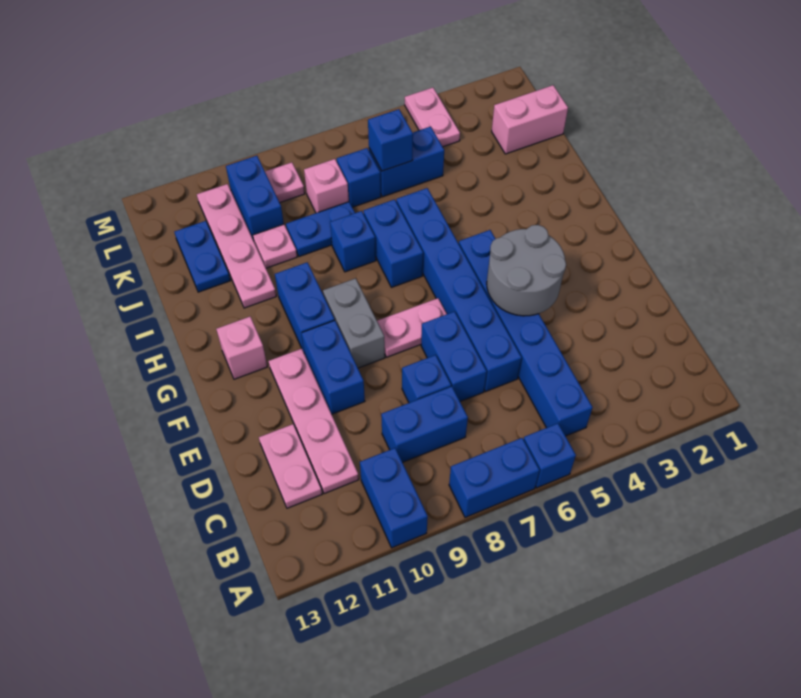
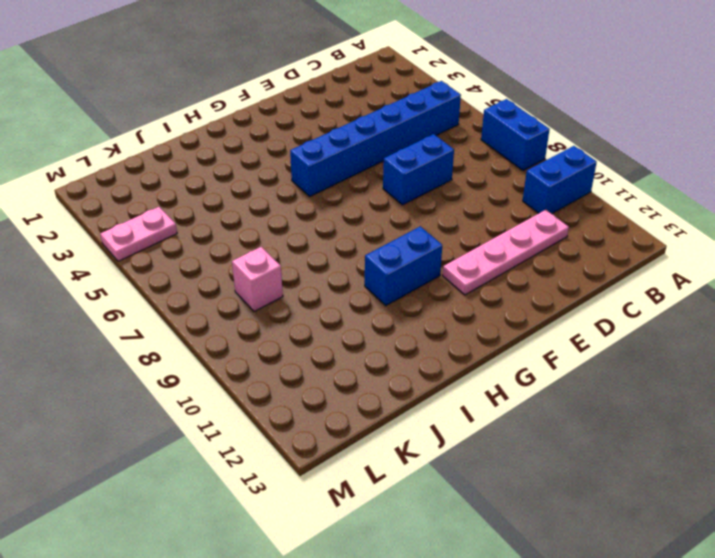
none -> blue 1x1 brick [524,423,576,488]
none -> blue 1x2 brick [381,386,468,462]
none -> pink 1x2 plate [259,424,322,508]
none -> blue 1x6 brick [396,188,522,391]

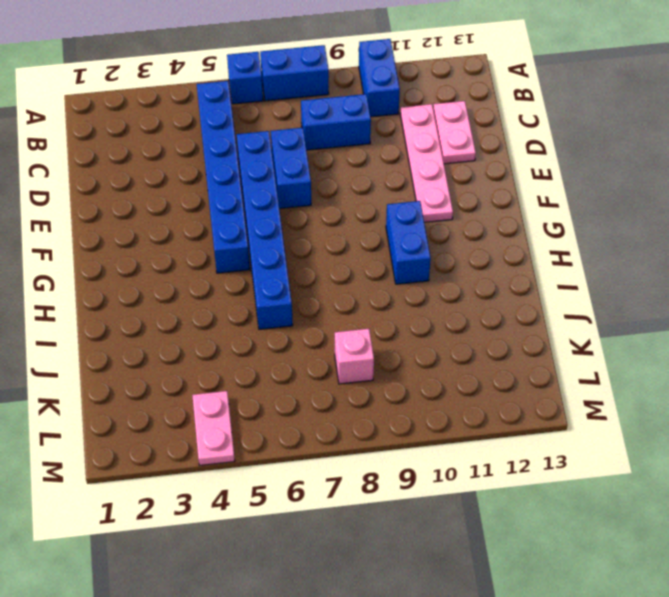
none -> blue 1x1 brick [402,355,451,403]
none -> blue 1x2 brick [301,321,365,414]
none -> pink 1x2 plate [377,298,447,357]
none -> grey 1x2 brick [323,278,385,368]

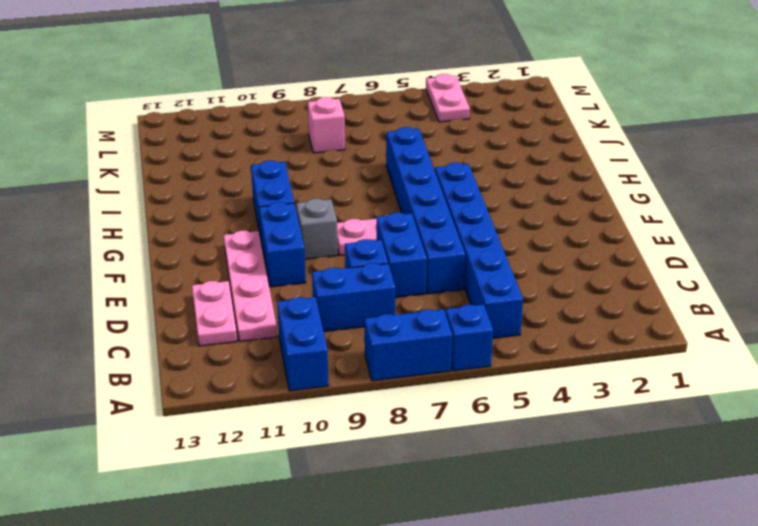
grey 1x1 brick [296,198,338,259] -> grey 1x2 brick [323,278,385,368]
none -> pink 1x1 brick [216,317,267,379]
none -> blue 1x2 brick [363,199,423,287]
none -> blue 1x1 brick [330,211,376,272]
none -> pink 1x4 plate [197,184,276,308]

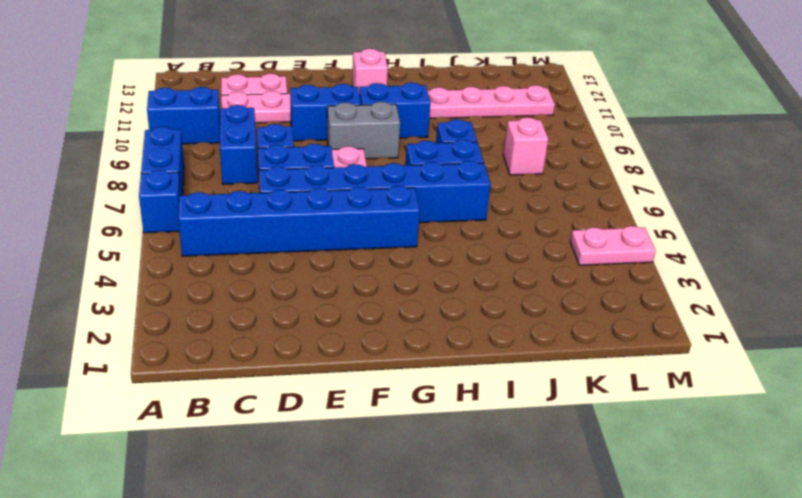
none -> blue 1x2 plate [286,202,355,257]
none -> pink 1x1 plate [253,224,297,268]
none -> blue 1x2 plate [174,221,230,292]
none -> pink 1x2 brick [492,85,568,154]

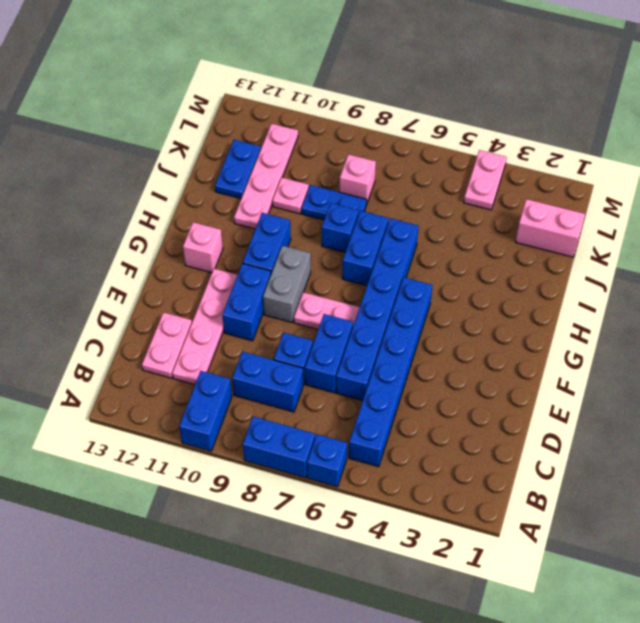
none -> blue 1x2 brick [369,127,444,197]
none -> blue 1x1 brick [337,148,381,207]
none -> blue 1x2 brick [226,156,284,241]
none -> pink 1x1 plate [265,162,305,203]

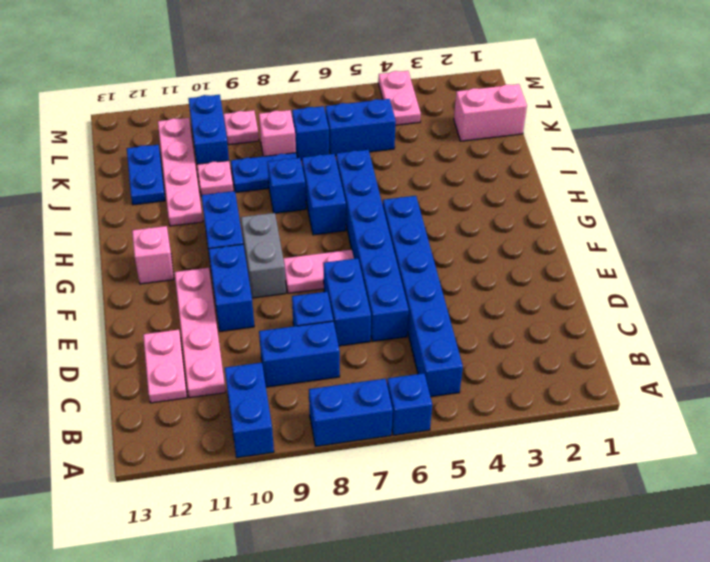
none -> grey 2x2 round brick [487,225,566,316]
none -> blue 1x1 brick [368,109,413,171]

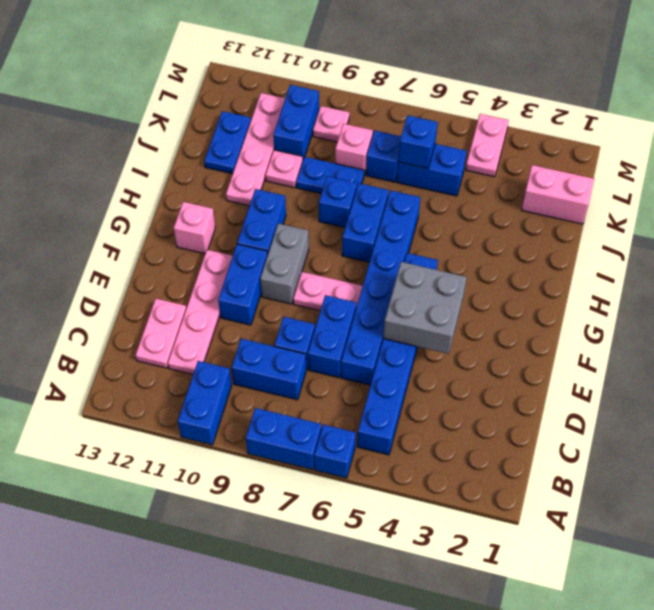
grey 2x2 brick [383,262,467,354] -> grey 2x2 round brick [487,225,566,316]

